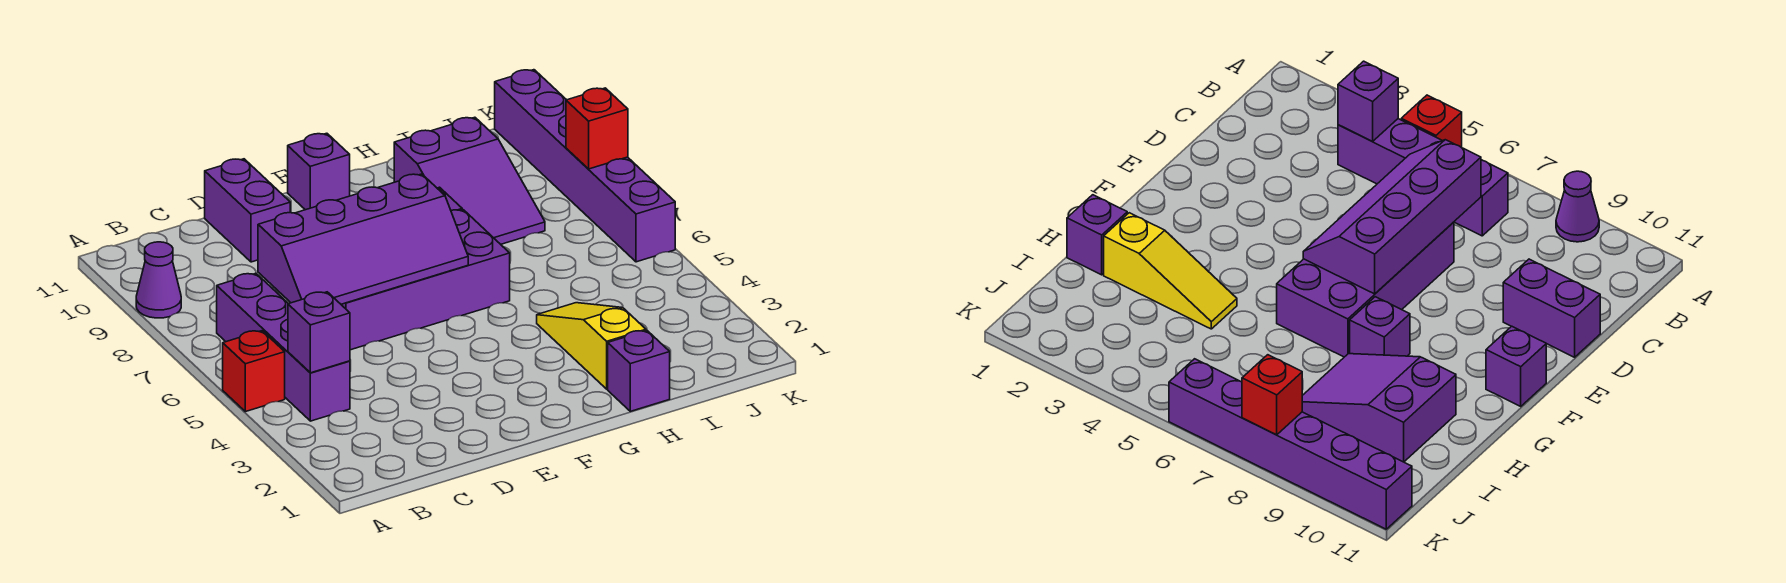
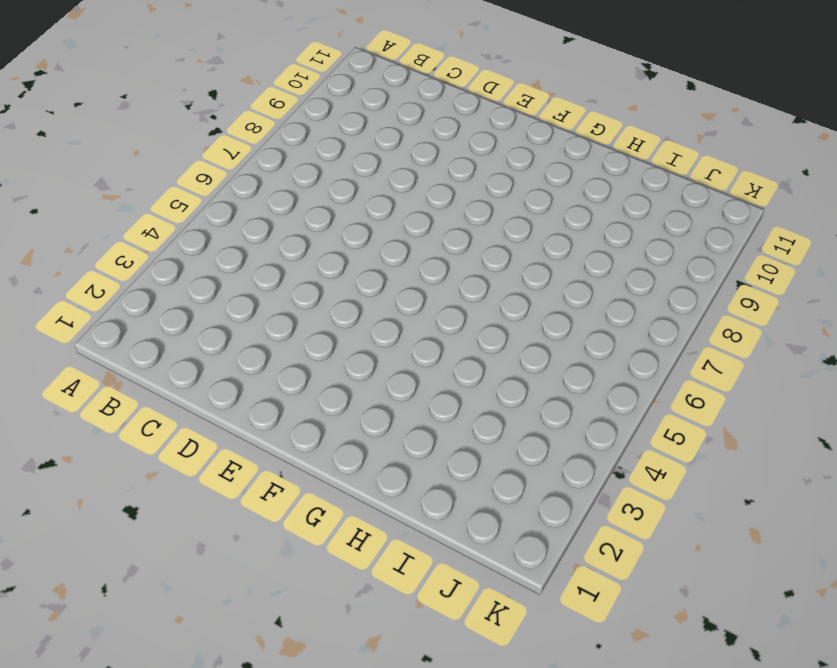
none -> red 1x1 brick [223,331,285,412]
none -> purple 1x1 cone [136,242,181,318]
none -> purple 1x4 brick [217,273,350,421]

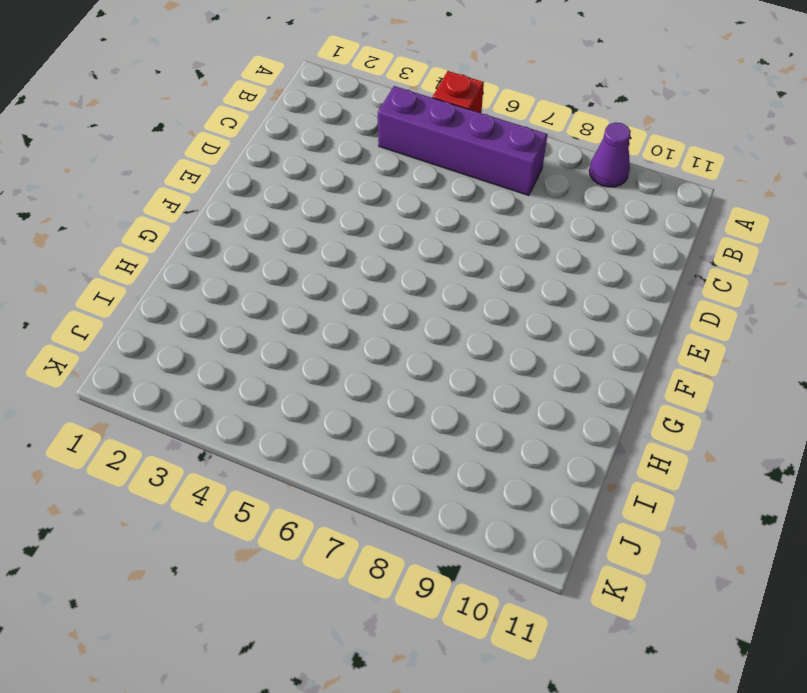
none -> purple 2x4 brick [341,210,510,350]
none -> purple 1x2 brick [205,159,290,262]
none -> purple 1x1 brick [288,133,350,210]

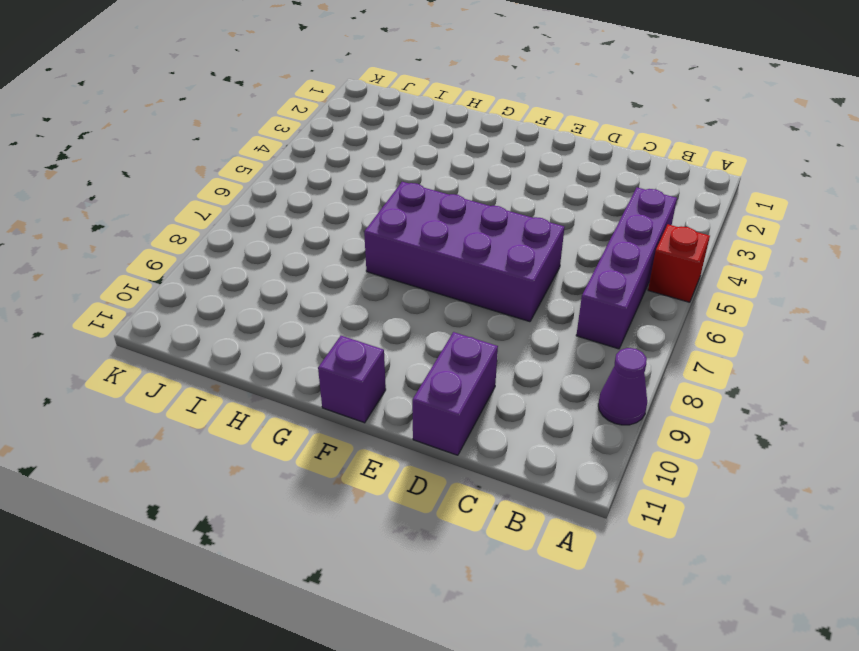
none -> purple 1x1 brick [1350,297,1410,356]
none -> purple 1x1 brick [608,331,670,411]
none -> yellow 1x3 slope [537,303,646,389]

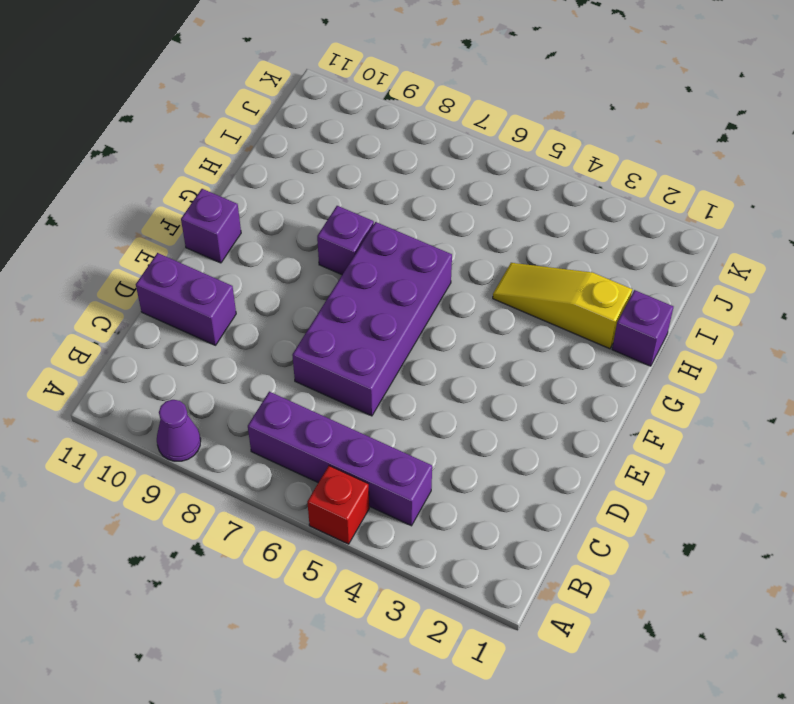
none -> purple 2x3 slope [394,117,545,244]
none -> purple 1x6 brick [495,70,675,262]
none -> purple 1x1 brick [288,292,350,373]

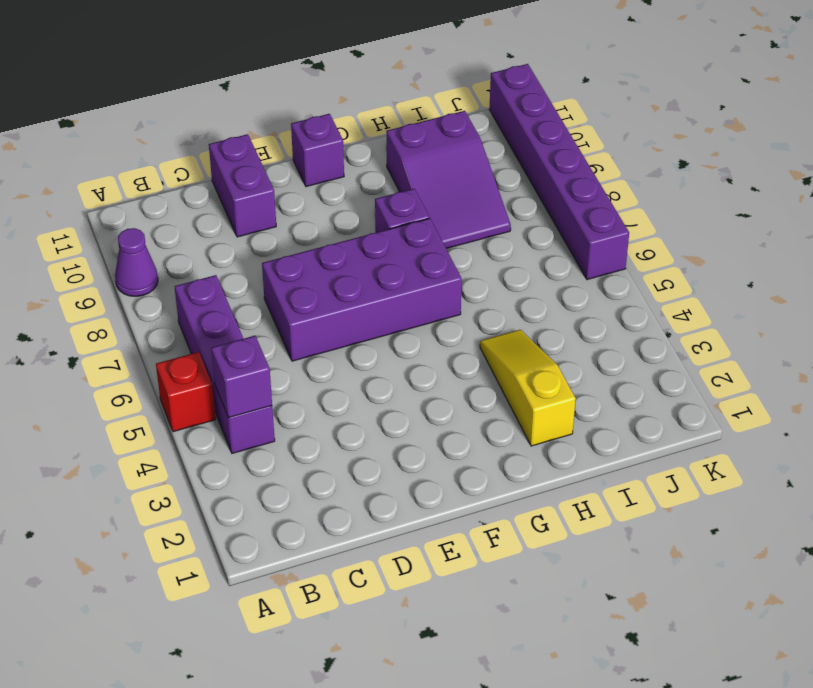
none -> purple 1x1 brick [608,331,670,411]
none -> purple 2x4 slope [258,174,468,304]
none -> red 1x1 brick [566,88,628,169]

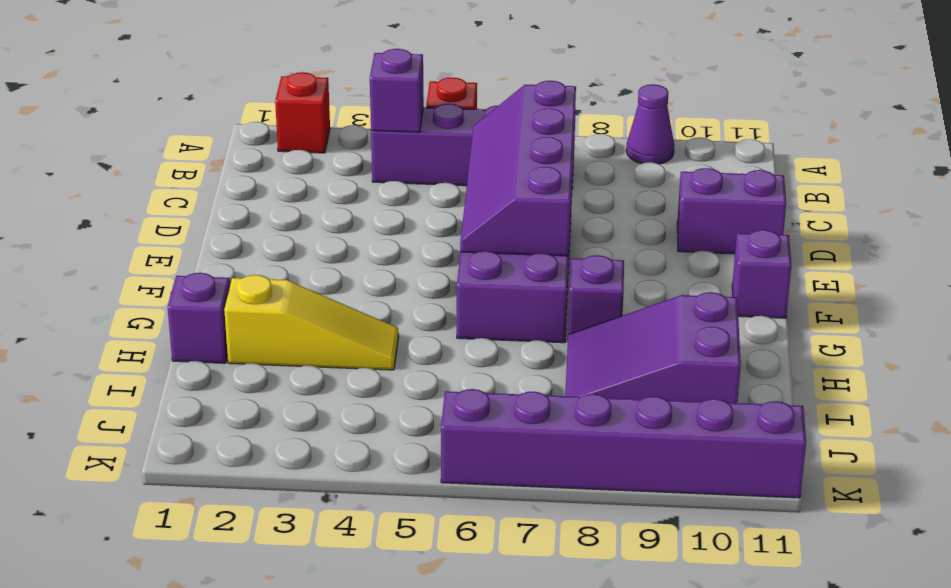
red 1x1 brick [275,72,330,153] -> red 1x1 brick moved to [566,88,628,169]

